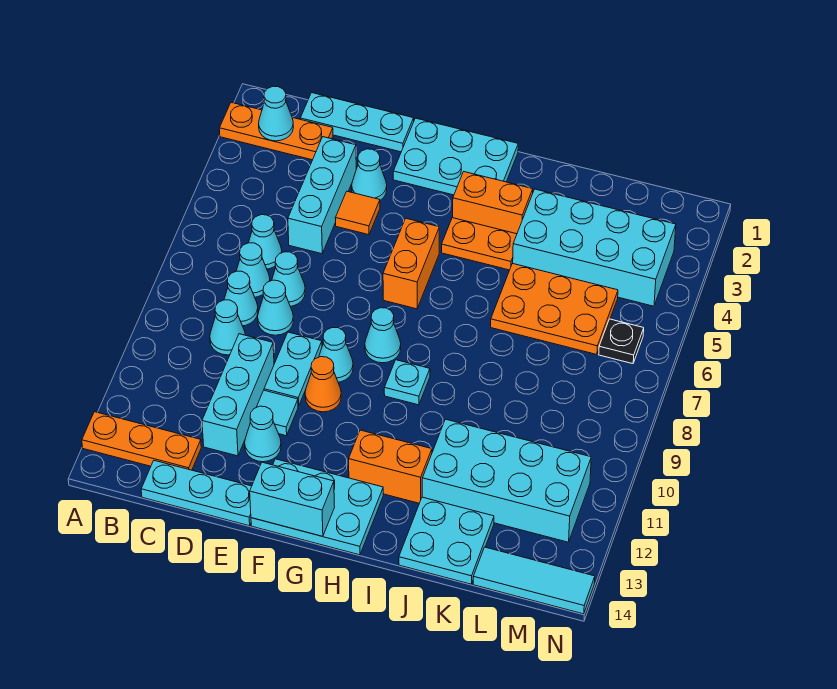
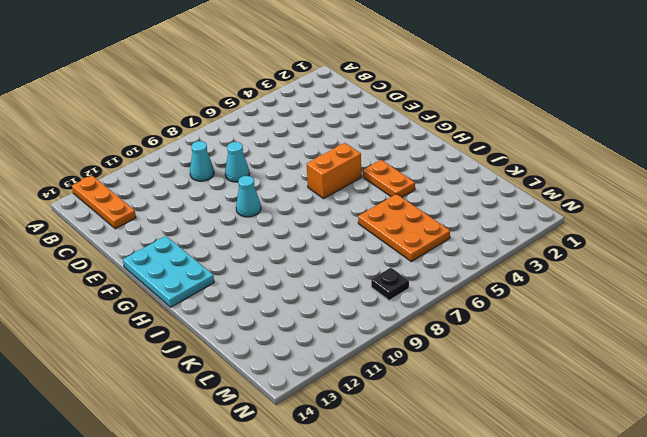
black 1x1 plate [371,268,409,300] -> black 1x1 plate moved to [599,319,644,364]
none -> orange 1x3 plate [219,102,333,160]
none -> cyan 1x3 plate [300,93,414,152]
none -> cyan 1x1 cone [248,215,282,269]
none -> cyan 1x1 cone [236,243,270,297]

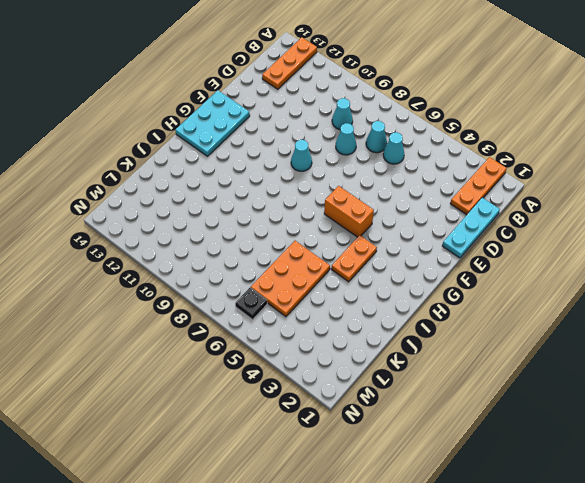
none -> cyan 1x1 cone [224,271,258,326]
none -> cyan 1x3 plate [141,461,252,526]
none -> cyan 1x3 brick [288,137,356,254]
none -> cyan 1x1 cone [272,252,305,306]

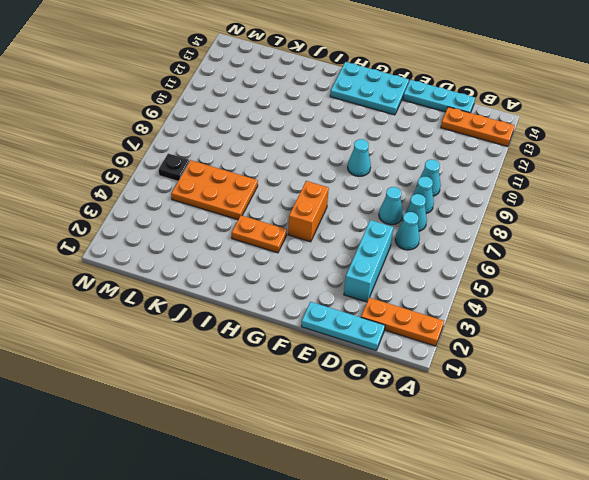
none -> cyan 1x1 cone [258,280,294,335]
none -> cyan 1x3 brick [202,334,274,456]
none -> cyan 1x1 cone [352,149,387,200]
none -> orange 1x1 tile [335,191,380,235]

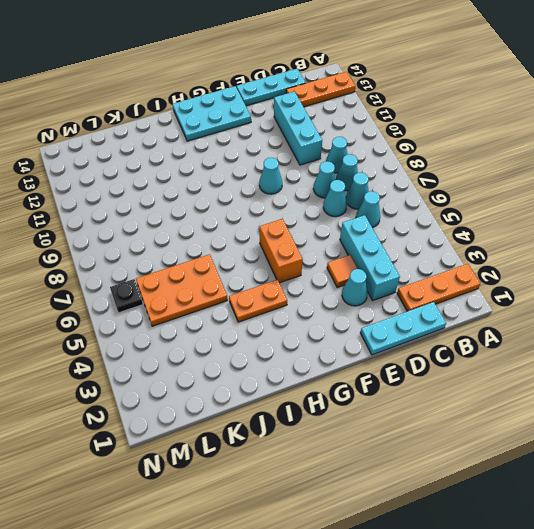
none -> cyan 1x2 plate [264,332,322,406]
none -> cyan 1x1 tile [257,390,298,436]
none -> cyan 1x1 cone [245,406,281,462]
none -> cyan 2x3 plate [393,118,518,195]

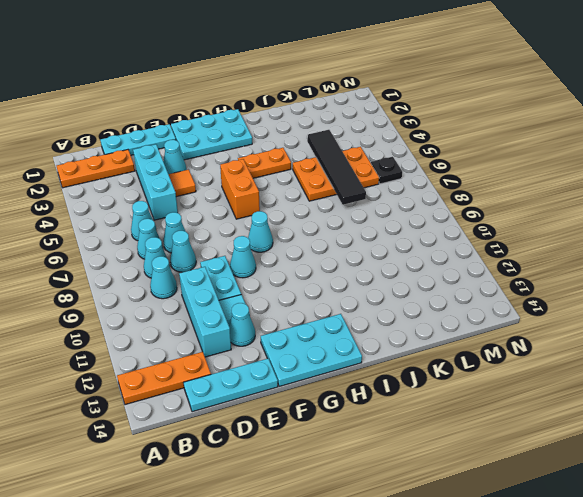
black 1x4 tile [307,130,366,205] -> none
none -> orange 1x1 cone [305,357,341,412]
none -> orange 1x2 brick [453,172,533,234]
none -> cyan 1x1 plate [384,360,430,405]
none -> orange 1x2 brick [349,430,432,503]

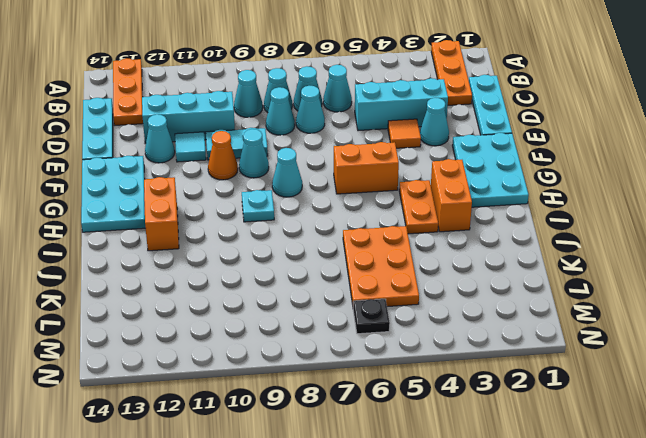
none -> cyan 2x4 brick [513,189,676,306]
none -> cyan 2x4 brick [422,419,591,542]
none -> cyan 2x2 plate [399,497,494,584]
none -> cyan 1x3 tile [473,547,595,614]

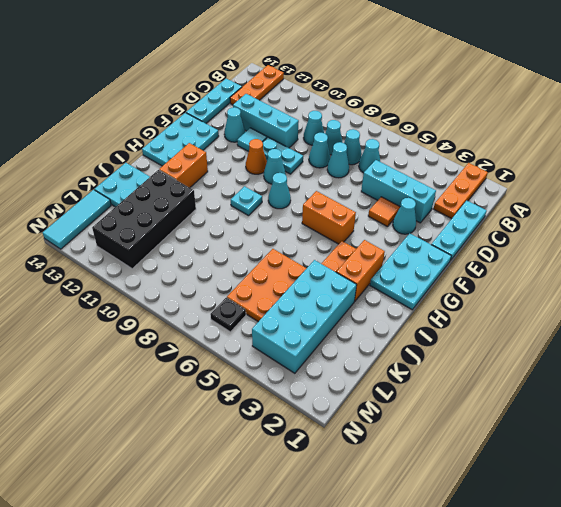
black 2x4 brick [92,170,196,269] -> cyan 2x4 brick [422,419,591,542]
none -> cyan 1x1 cone [259,86,293,141]
none -> cyan 1x2 brick [250,462,335,536]

